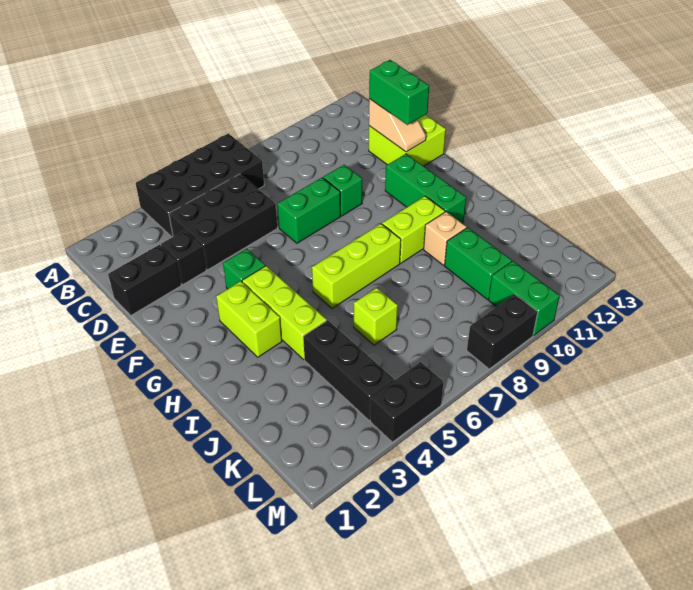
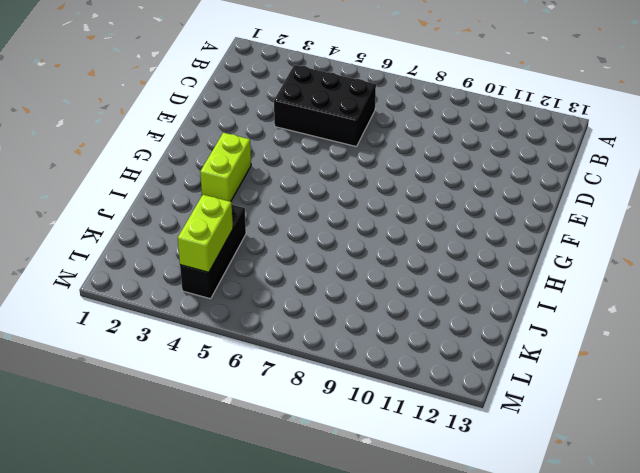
lime 1x2 brick [178,195,233,272] -> lime 1x2 brick turned to [382,196,445,263]
none -> black 2x4 brick [136,133,264,237]
none -> black 1x2 brick [108,245,181,315]
none -> black 1x1 brick [161,230,206,285]

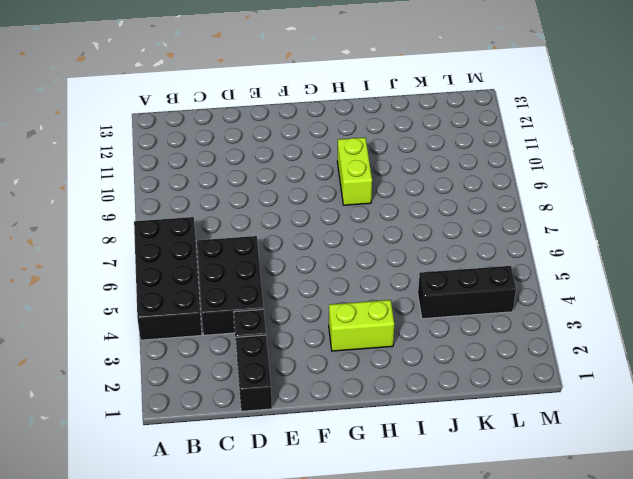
none -> lime 2x2 brick [369,115,446,166]
none -> green 1x2 brick [277,178,341,243]
none -> green 1x1 brick [323,165,362,216]

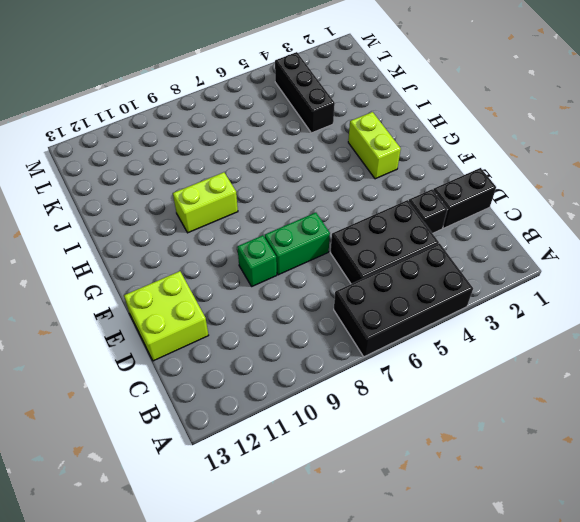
none -> green 1x1 brick [223,249,265,289]
none -> green 1x3 brick [385,154,466,223]
none -> lime 1x3 brick [242,266,327,359]

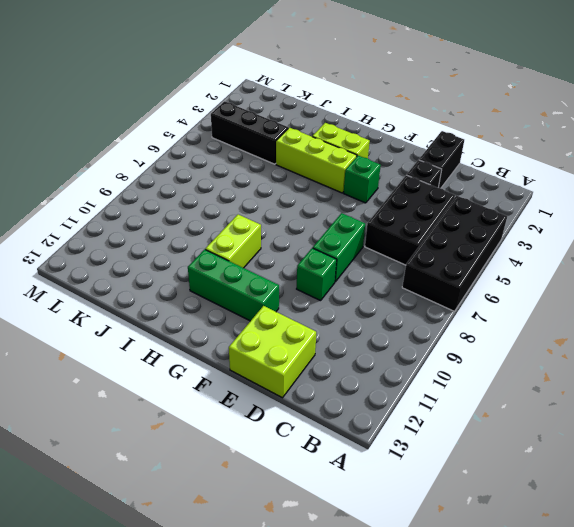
none -> lime 1x3 brick [312,224,401,308]
none -> tan 1x1 brick [424,212,467,265]
none -> lime 1x1 brick [354,288,398,345]

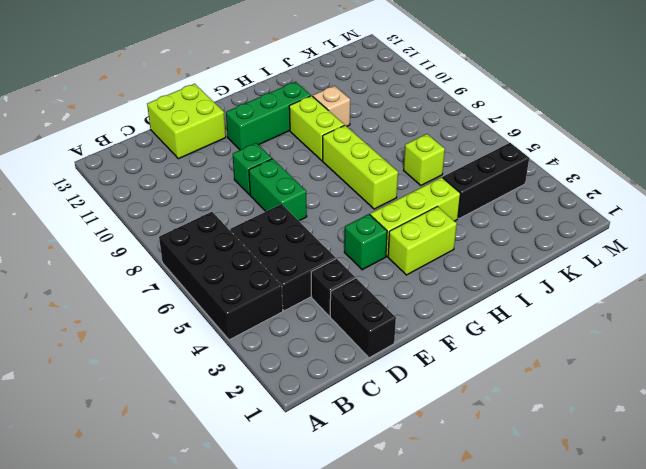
none -> green 1x2 brick [445,228,512,299]
none -> green 1x2 brick [489,261,559,336]
none -> black 1x2 brick [370,362,443,442]

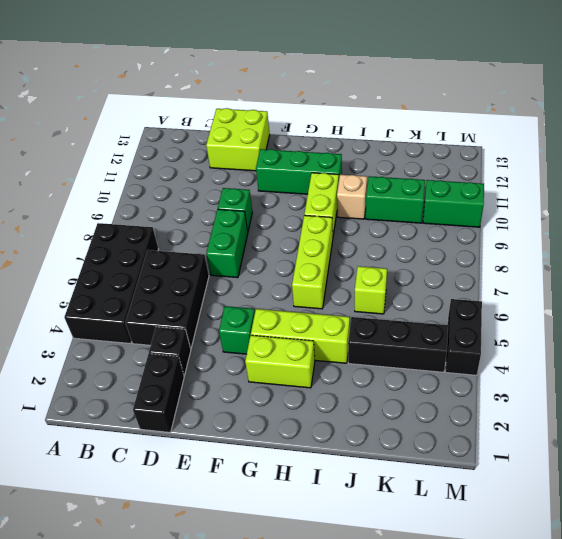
none -> black 1x2 brick [467,294,538,369]
none -> tan 1x2 slope [369,99,426,152]
none -> green 1x2 brick [369,60,429,125]

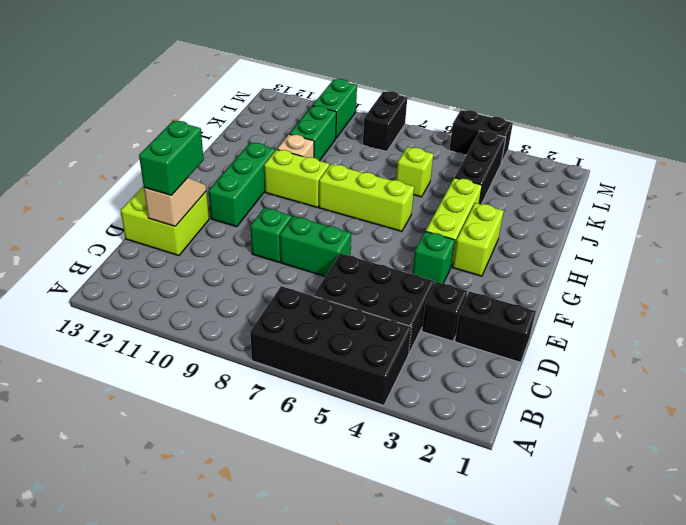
black 1x2 brick [363,91,407,152] -> black 1x2 brick turned to [467,294,538,369]

